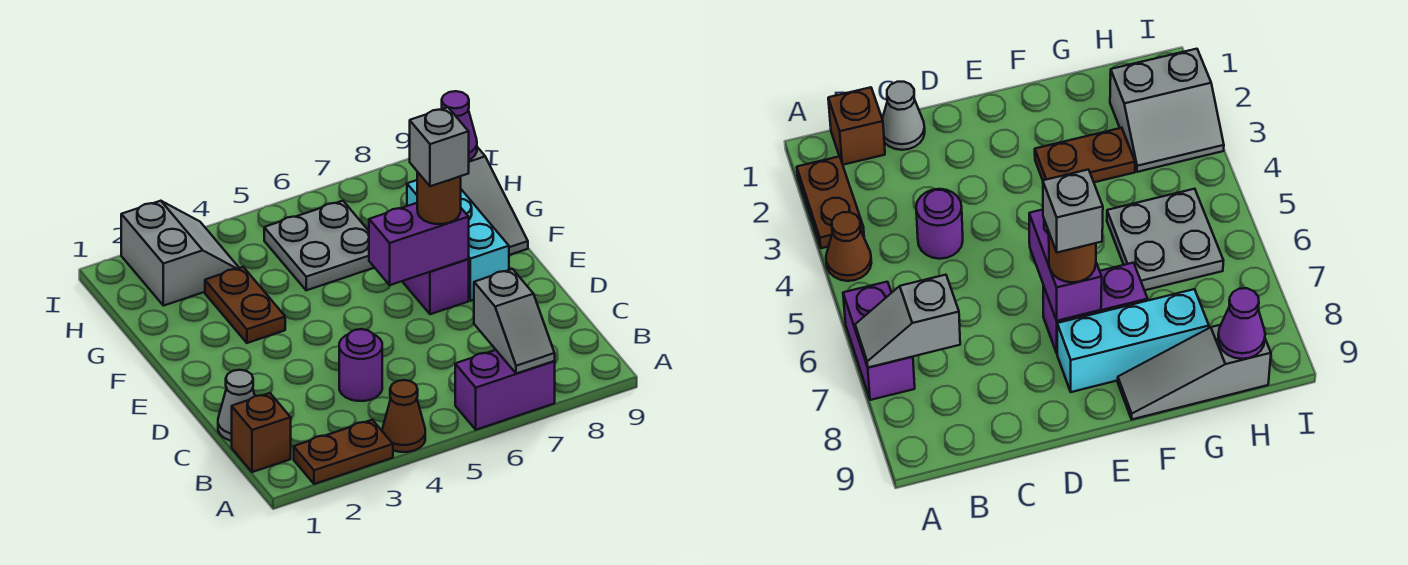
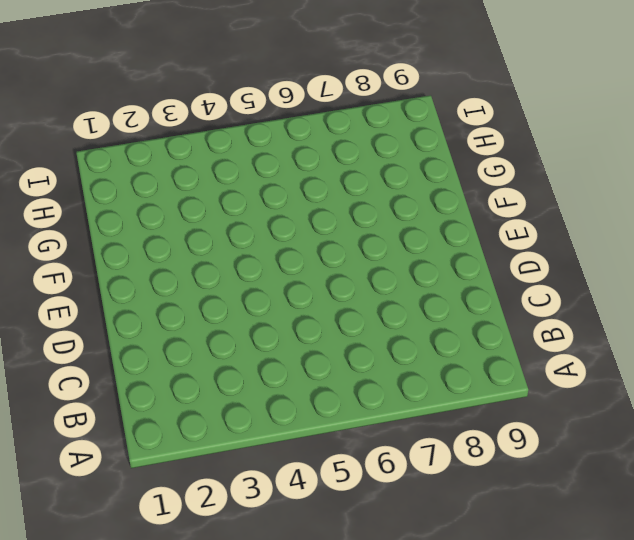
none -> brown 1x2 plate [294,420,393,484]
none -> brown 1x1 cone [382,380,425,452]
none -> purple 1x2 brick [455,350,555,430]

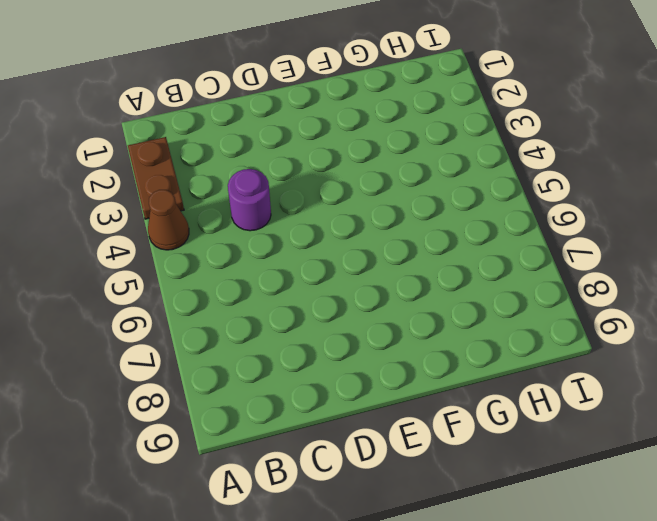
none -> purple 1x2 brick [455,350,555,430]
none -> brown 1x1 brick [232,393,291,472]
none -> grey 1x1 cone [218,370,255,441]

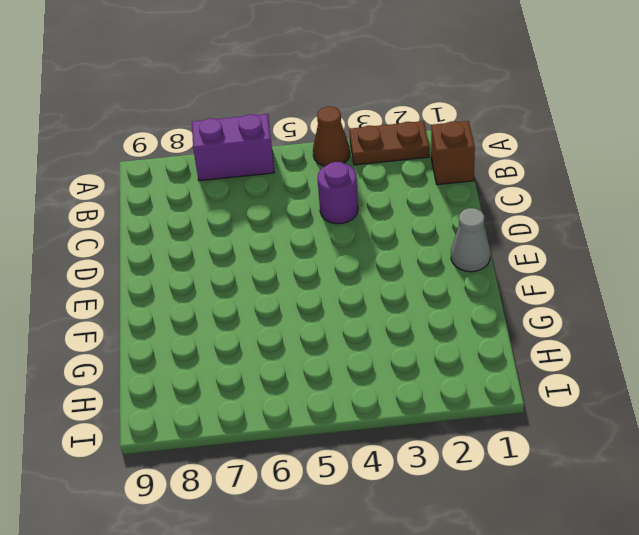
grey 1x1 cone [451,208,490,272] -> grey 1x1 cone moved to [218,370,255,441]
none -> purple 1x2 brick [402,259,469,314]
none -> cyan 1x3 brick [407,180,509,301]
none -> brown 1x2 plate [205,267,285,343]

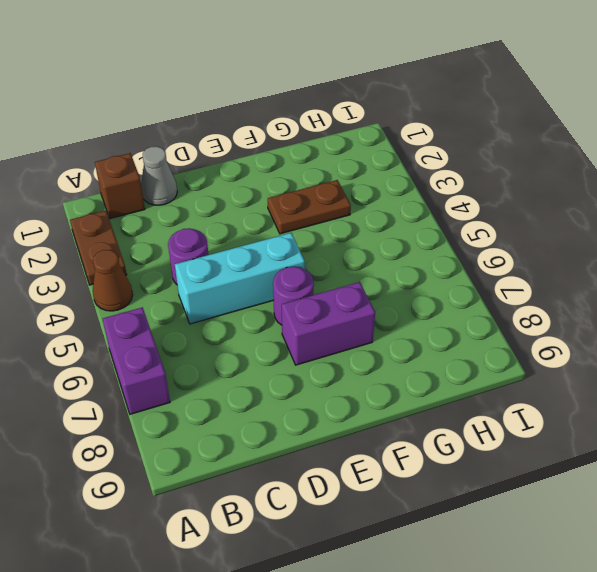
cyan 1x3 brick [175,233,305,324] -> cyan 1x3 brick moved to [407,180,509,301]
purple 1x1 round brick [273,267,314,325] -> none
none -> grey 1x3 slope [461,147,528,255]
none -> grey 2x2 plate [264,201,374,290]
none -> grey 2x2 slope [121,201,239,306]

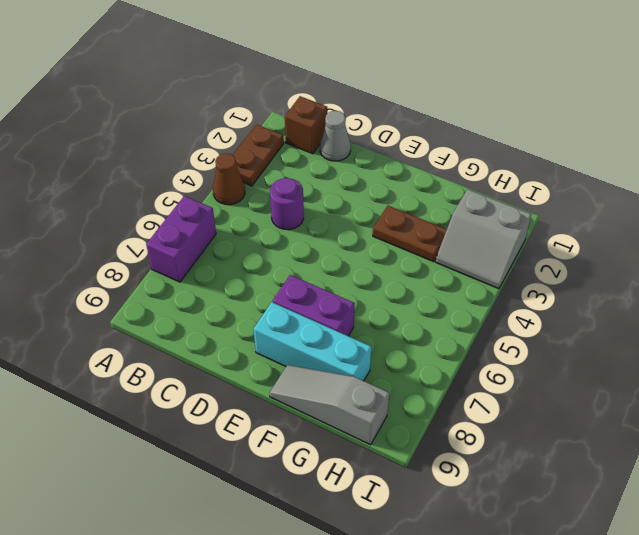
none -> grey 2x2 plate [264,201,374,290]
none -> grey 1x2 slope [474,269,555,374]
none -> purple 1x2 brick [369,203,469,285]

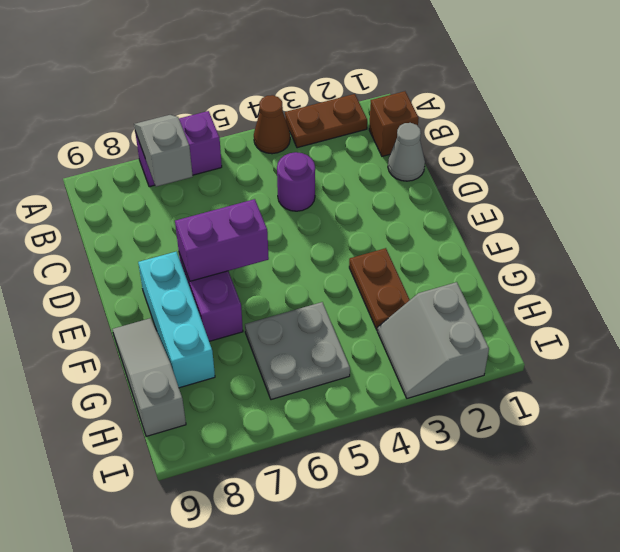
none -> purple 1x1 cone [442,91,477,160]
none -> brown 1x1 round brick [417,172,461,224]
none -> grey 1x1 brick [410,107,469,186]

